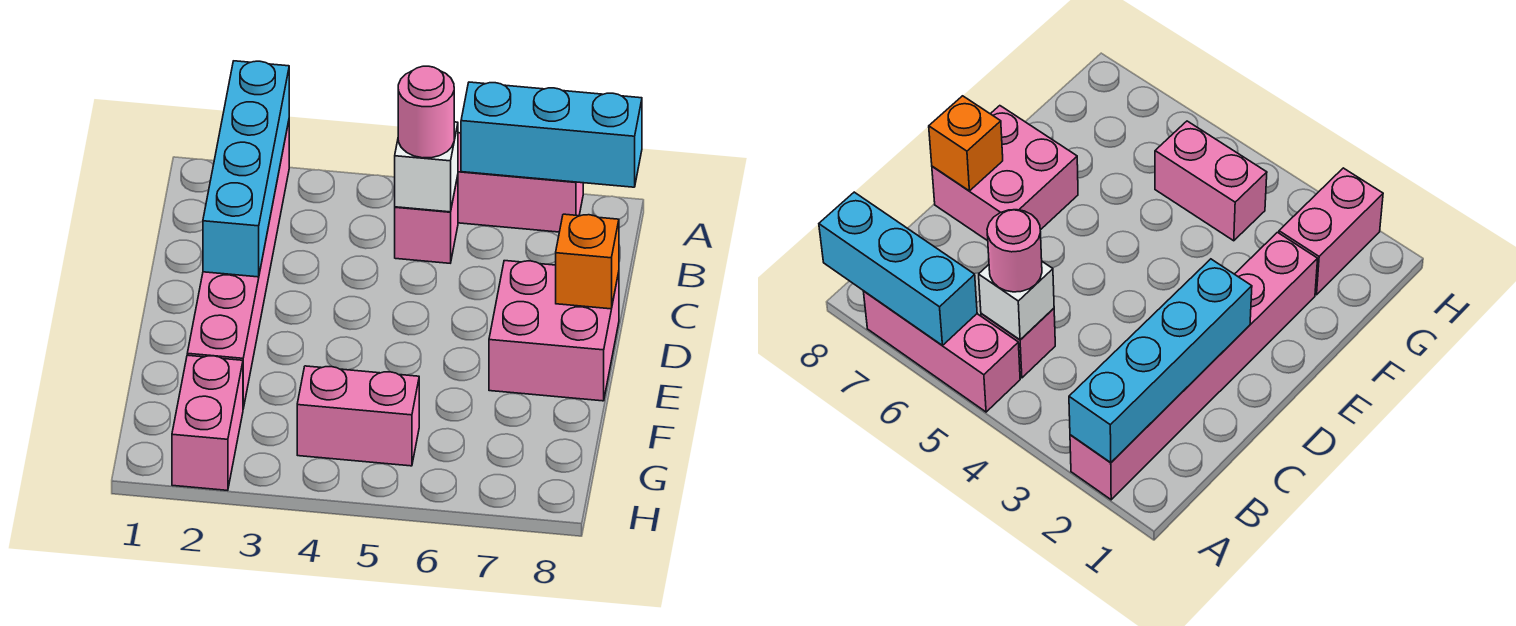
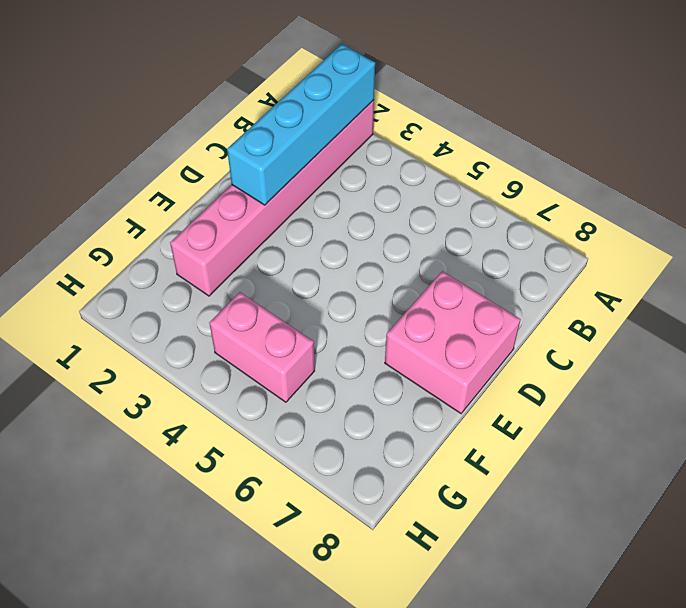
none -> pink 1x3 brick [458,133,583,232]
none -> pink 1x1 brick [395,176,458,263]

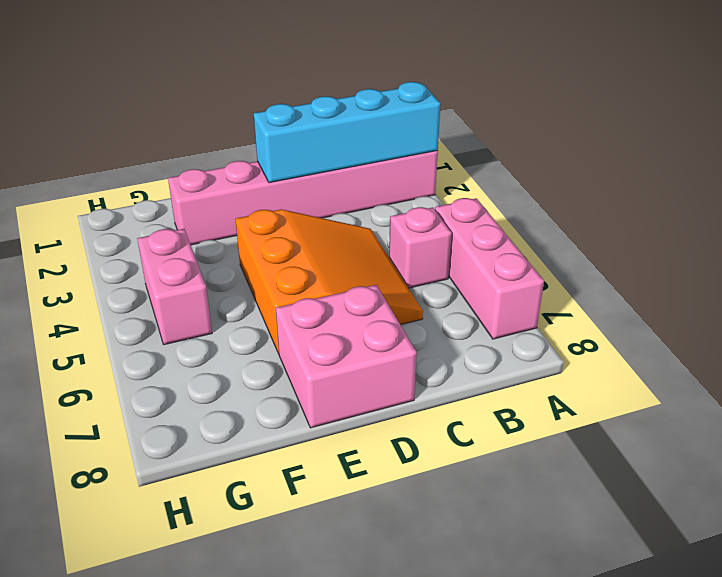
orange 3x3 slope [236,209,423,354] -> none
none -> pink 1x2 brick [172,355,243,490]
none -> cyan 1x3 brick [461,82,642,187]

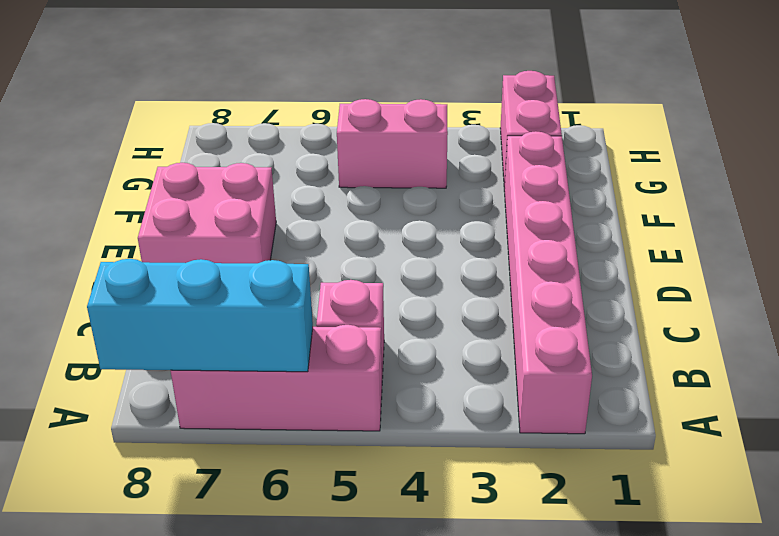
none -> cyan 1x4 brick [203,61,289,277]
none -> white 1x1 brick [395,122,458,212]

